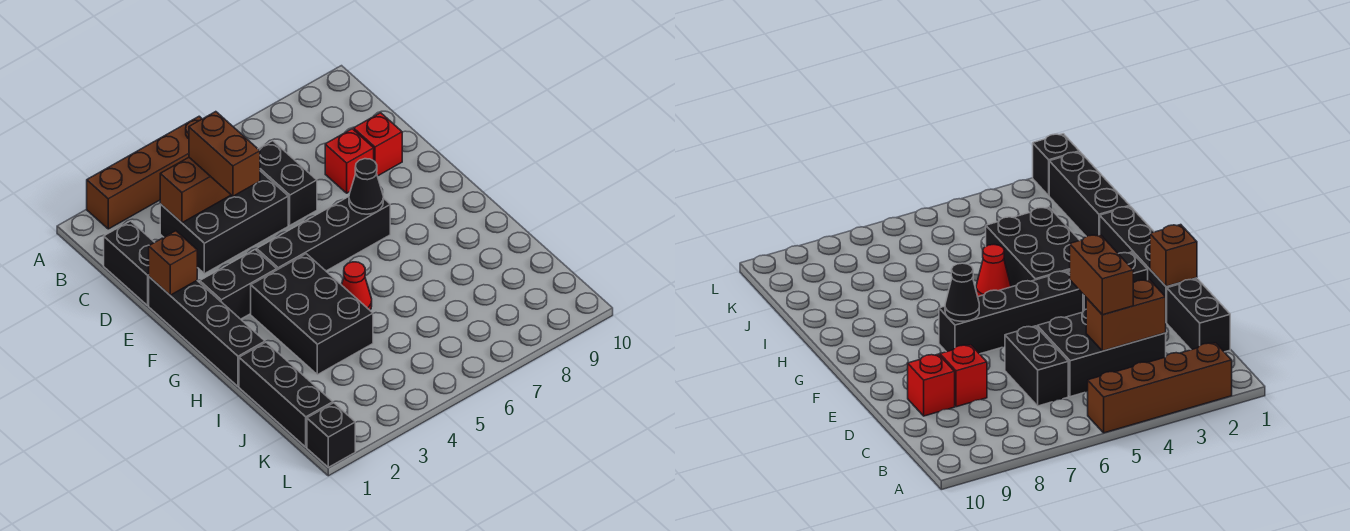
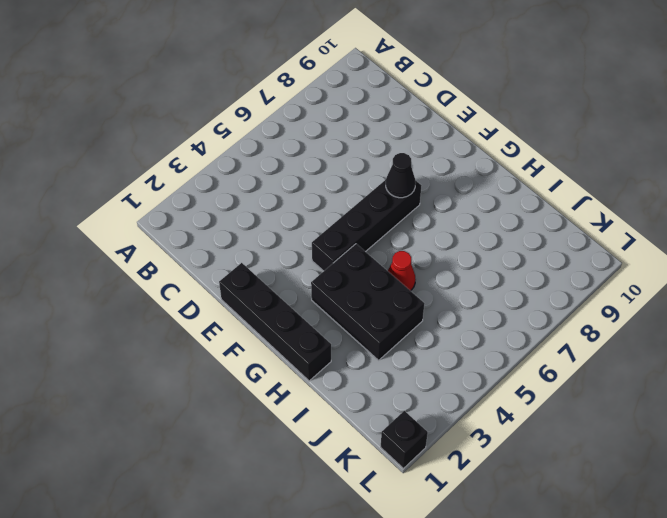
none -> brown 1x4 brick [87,116,202,229]
none -> black 1x2 brick [104,221,154,306]
none -> black 2x3 brick [160,171,288,274]

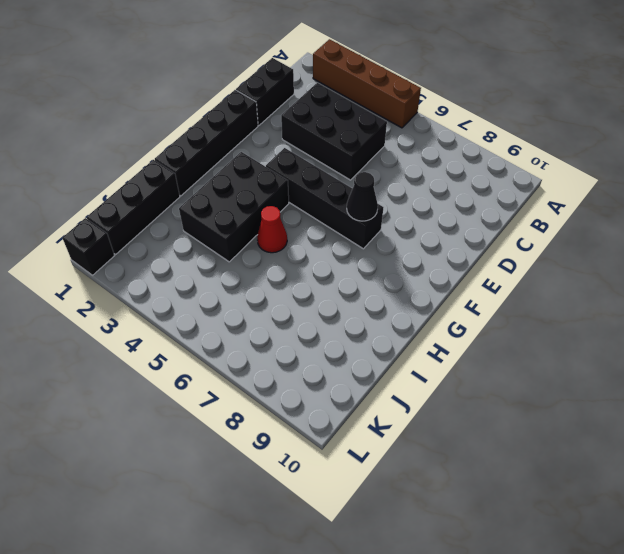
none -> black 1x2 brick [259,141,317,225]
none -> red 1x1 brick [325,129,374,193]
none -> red 1x1 brick [354,113,402,176]

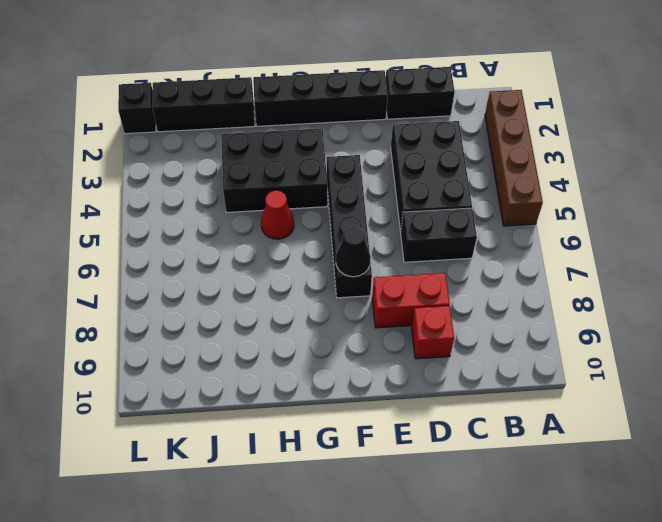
red 1x2 brick [372,273,450,328] -> red 1x1 brick [325,129,374,193]
none -> black 1x2 brick [200,250,277,319]
none -> brown 1x2 brick [160,157,231,223]
none -> brown 1x1 brick [149,231,197,295]

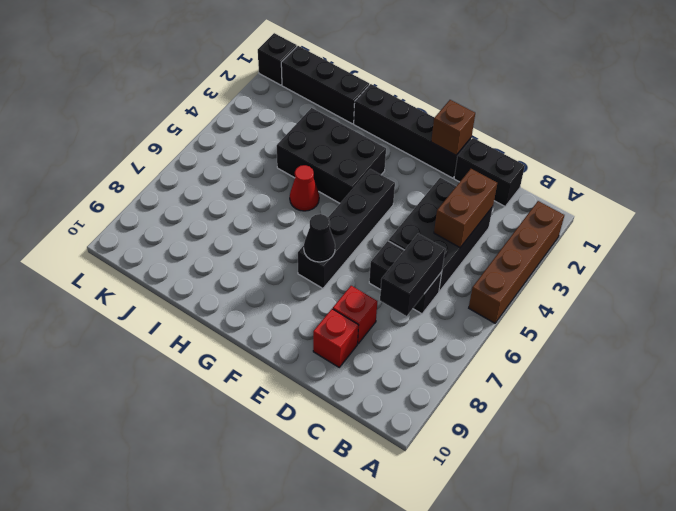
black 1x2 brick [380,234,445,316] -> black 1x2 brick moved to [200,250,277,319]
none -> brown 1x2 brick [189,112,260,196]

